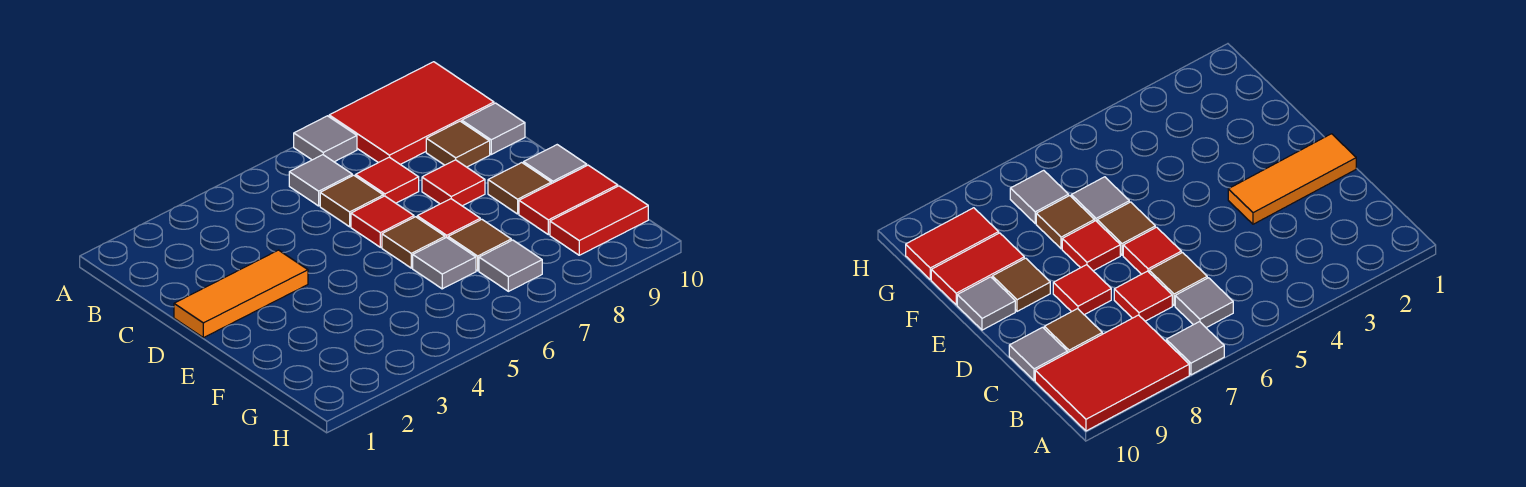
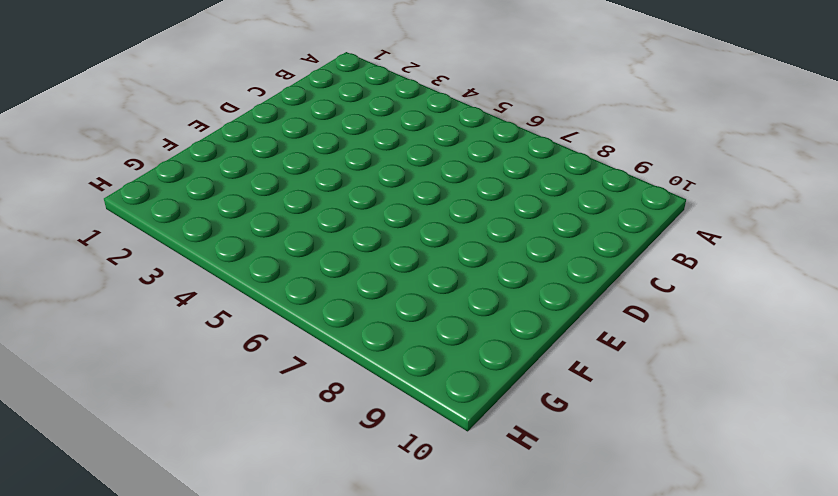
none -> grey 1x1 tile [294,116,357,162]
none -> red 2x3 tile [329,62,494,164]
none -> grey 1x1 tile [289,155,352,206]

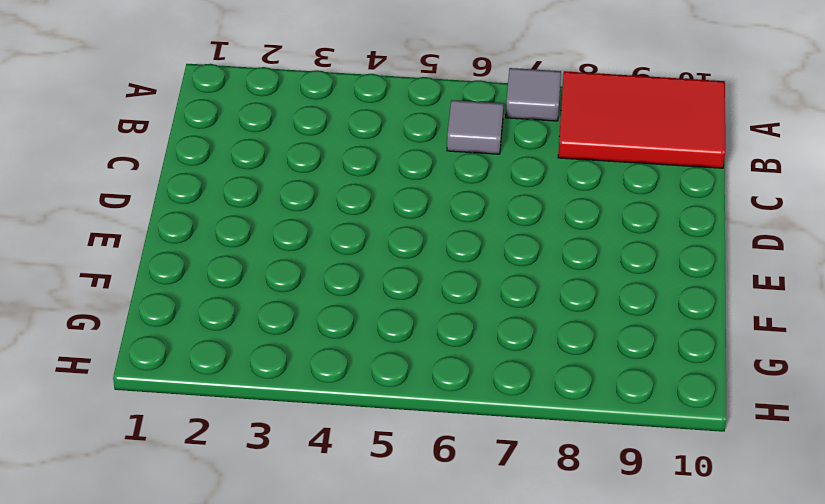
none -> brown 1x1 tile [320,175,383,227]
none -> red 1x1 tile [356,157,419,203]
none -> brown 1x1 tile [426,121,490,167]

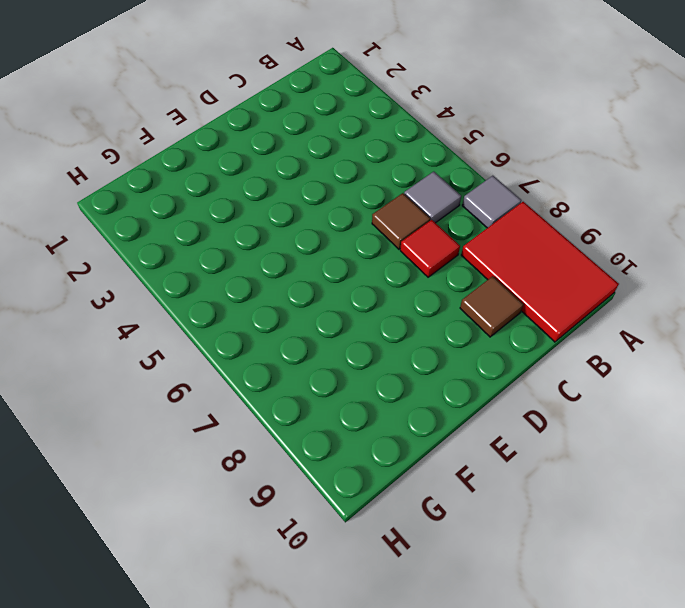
none -> grey 1x1 tile [462,103,525,154]
none -> orange 1x3 tile [174,250,308,338]
none -> red 1x1 tile [351,196,414,247]

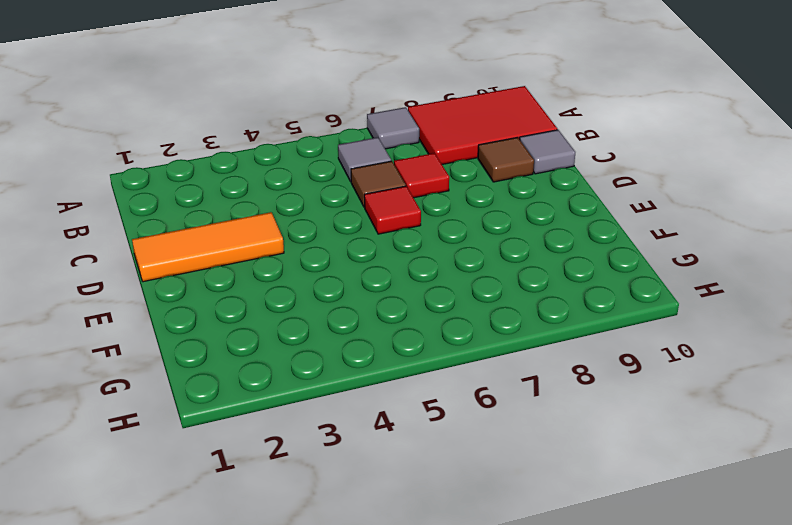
none -> red 1x1 tile [422,160,485,206]
none -> brown 1x1 tile [382,217,445,268]
none -> red 1x1 tile [417,199,480,238]

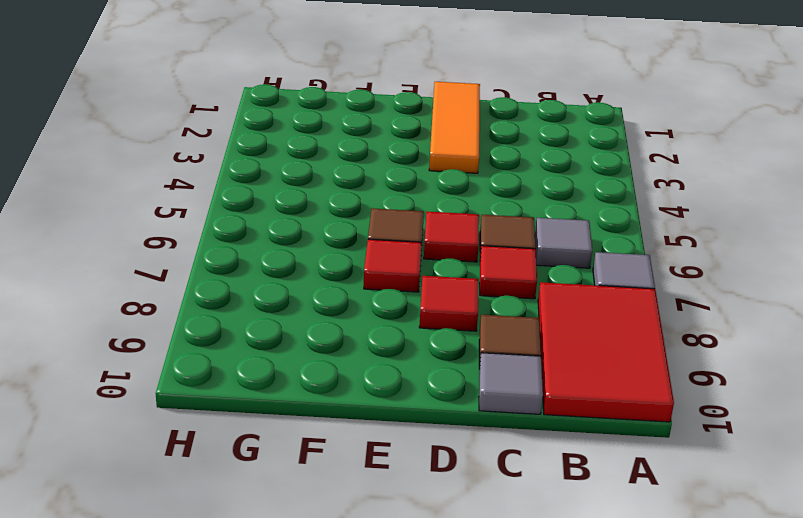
none -> brown 1x1 tile [488,163,551,214]
none -> grey 1x1 tile [524,145,587,184]
none -> grey 1x1 tile [413,237,476,289]

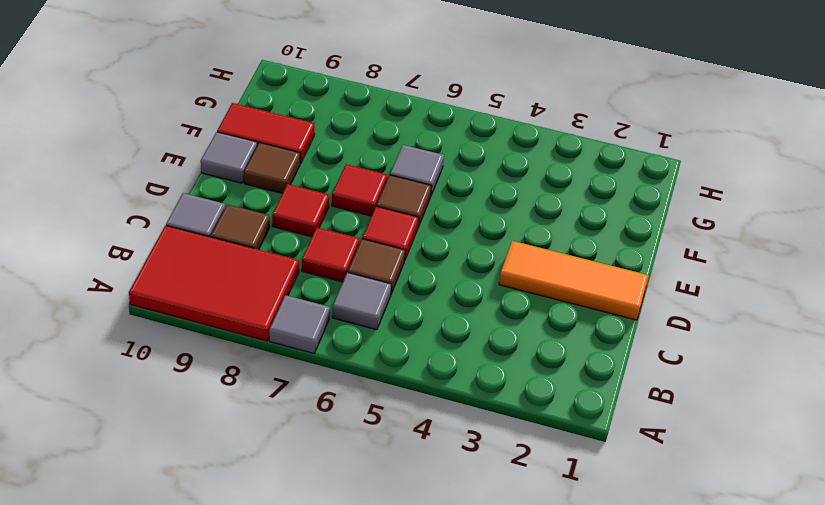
none -> brown 1x1 tile [448,219,511,271]
none -> grey 1x1 tile [479,240,542,291]
none -> red 1x2 tile [550,186,648,255]

